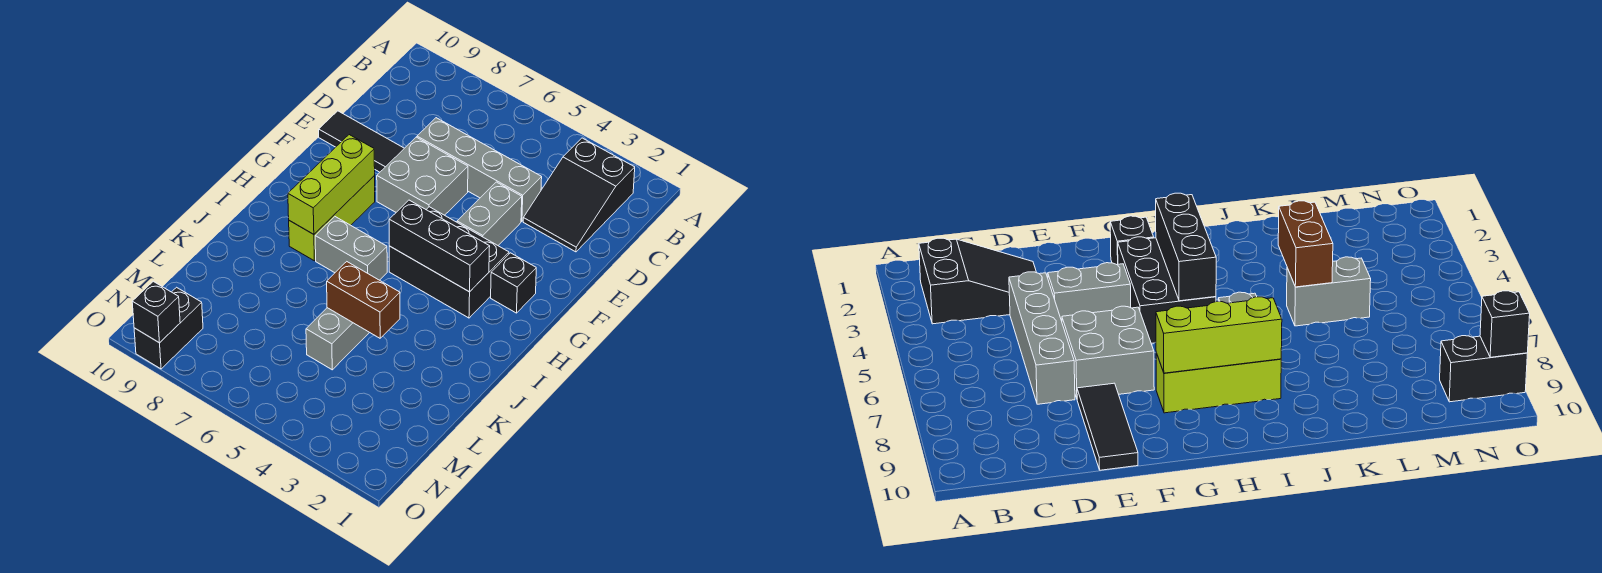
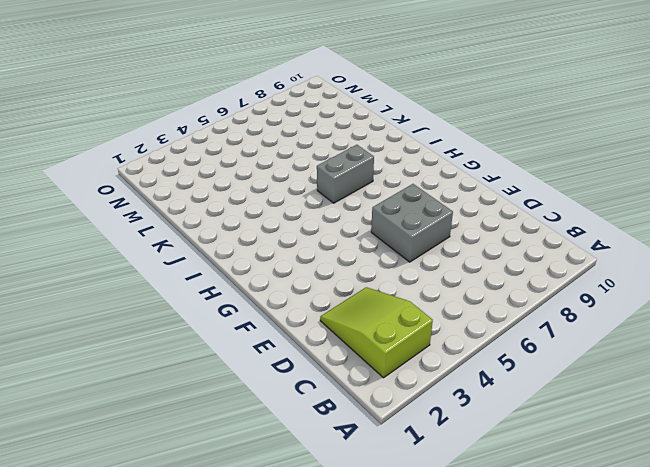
lime 2x3 slope [320,287,433,378] -> black 2x3 slope [523,138,635,252]
none -> grey 1x4 brick [417,118,542,221]
none -> grey 1x2 brick [457,182,522,245]
none -> black 1x3 tile [319,111,404,172]

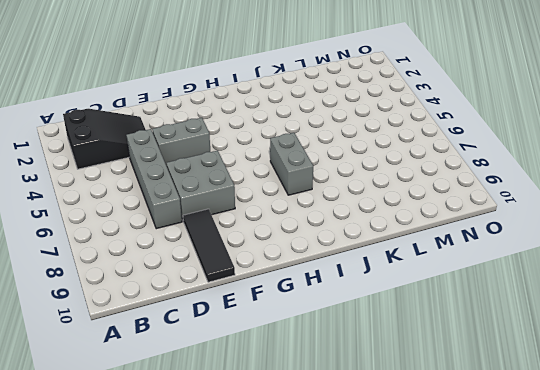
none -> black 1x1 brick [491,253,536,313]
none -> black 2x3 brick [389,207,509,318]
none -> lime 1x3 brick [289,176,375,261]

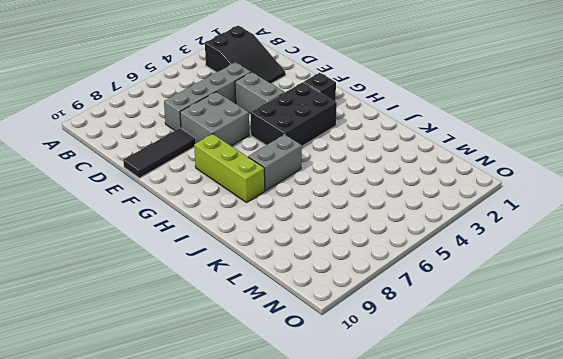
none -> grey 1x2 brick [306,308,369,370]
none -> black 1x2 brick [134,287,203,369]
none -> lime 1x3 brick [288,135,375,234]

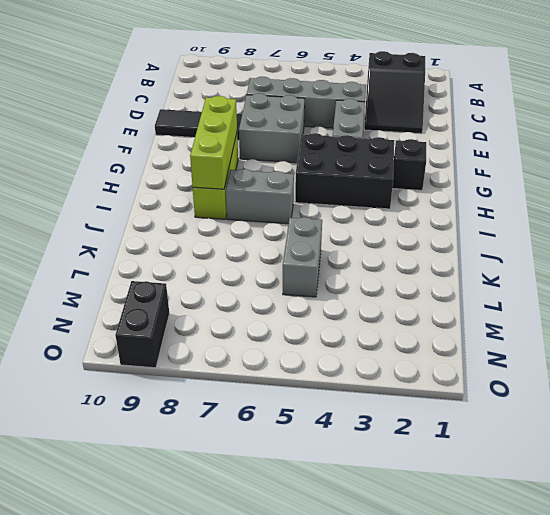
none -> black 1x3 brick [389,200,490,292]
none -> brown 1x2 brick [327,262,400,338]
none -> black 1x1 brick [132,281,180,343]

